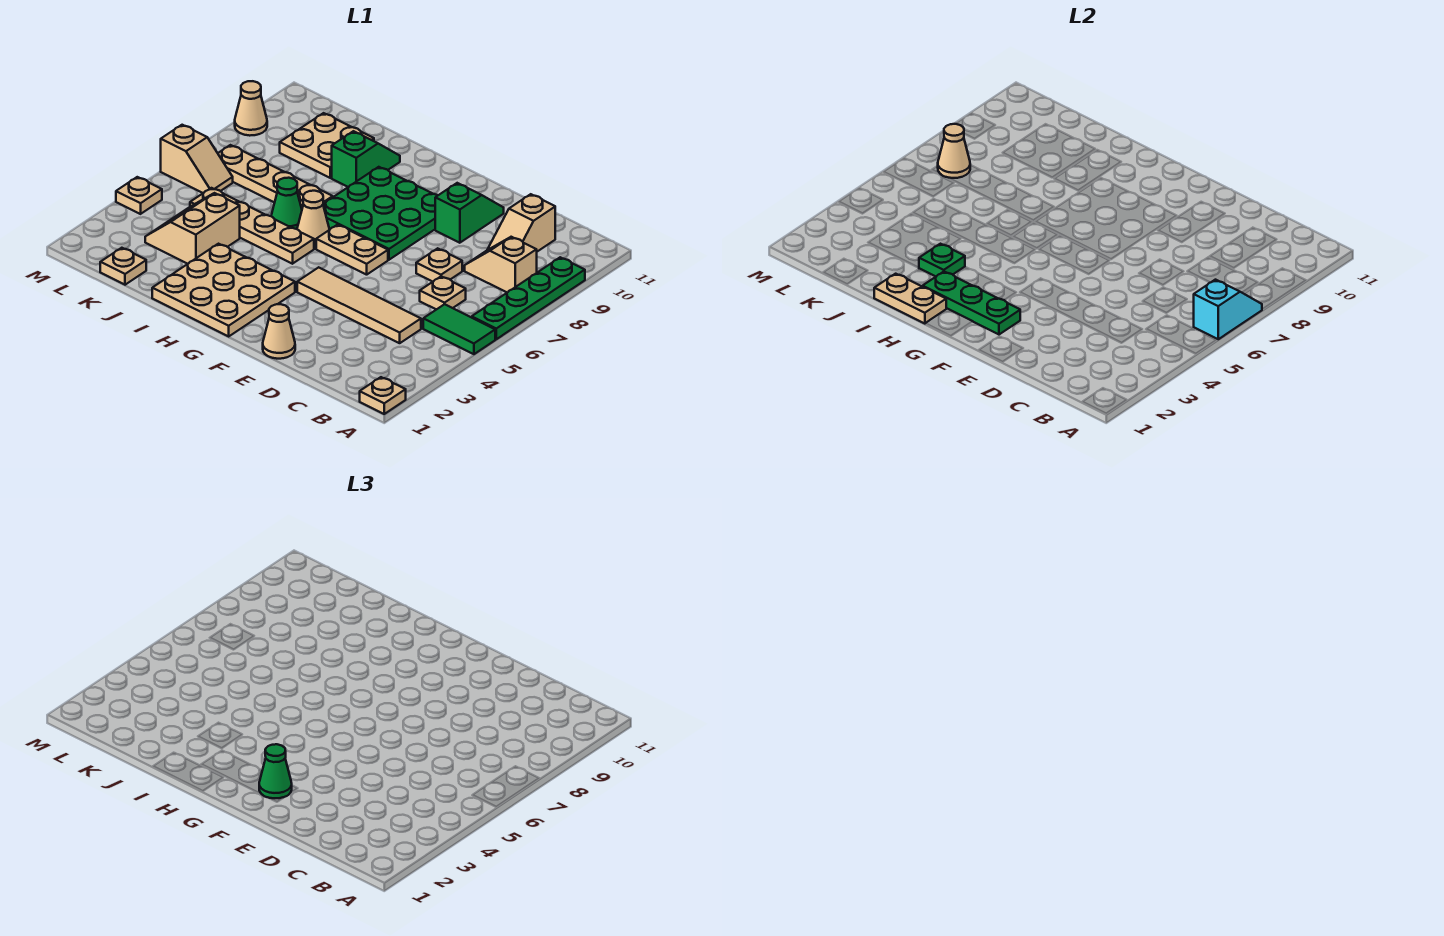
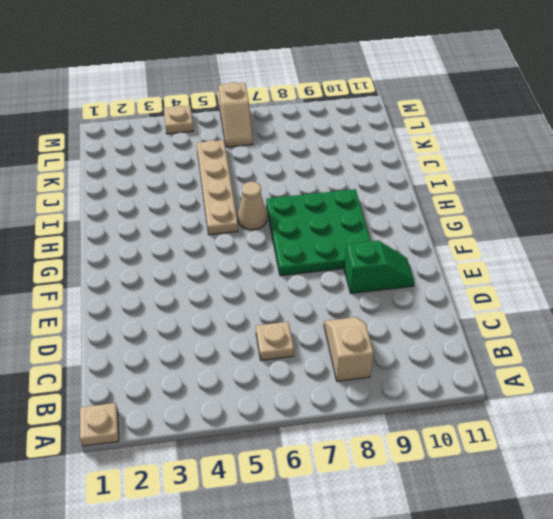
none -> green 1x2 tile [423,304,495,354]
none -> green 1x4 plate [472,257,585,339]
none -> tan 1x4 tile [297,267,421,343]
none -> tan 1x2 slope [487,194,555,252]

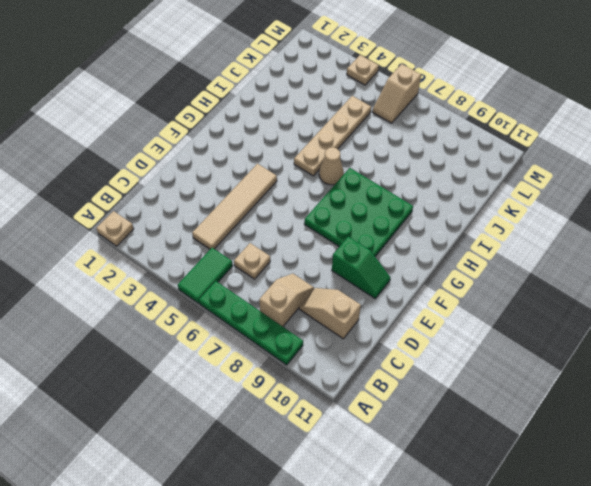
none -> tan 1x1 plate [416,248,462,282]
none -> tan 1x1 cone [263,304,295,359]
none -> tan 1x2 plate [316,225,388,275]
none -> tan 3x3 plate [152,244,295,336]

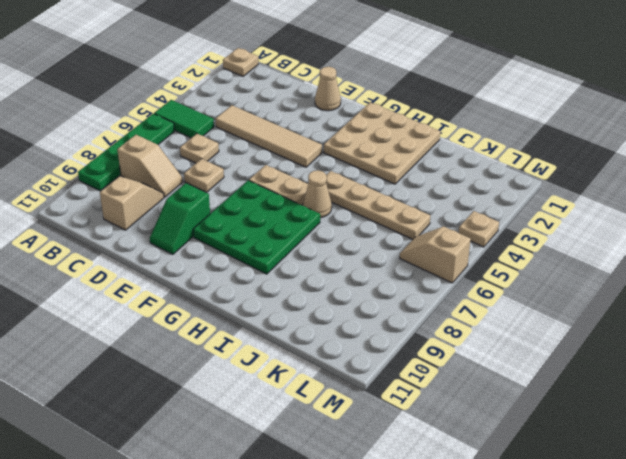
none -> green 1x1 cone [271,178,302,229]
none -> tan 1x4 plate [218,145,333,208]
none -> green 1x2 slope [332,131,400,187]
none -> tan 2x2 slope [145,193,240,264]

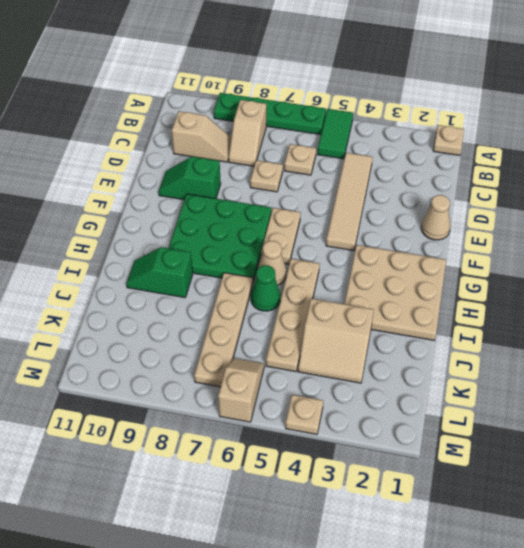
none -> tan 2x2 plate [280,113,374,178]
none -> tan 1x1 plate [100,248,146,285]
none -> tan 1x1 cone [235,81,267,136]
none -> cyan 1x2 slope [1194,280,1262,339]

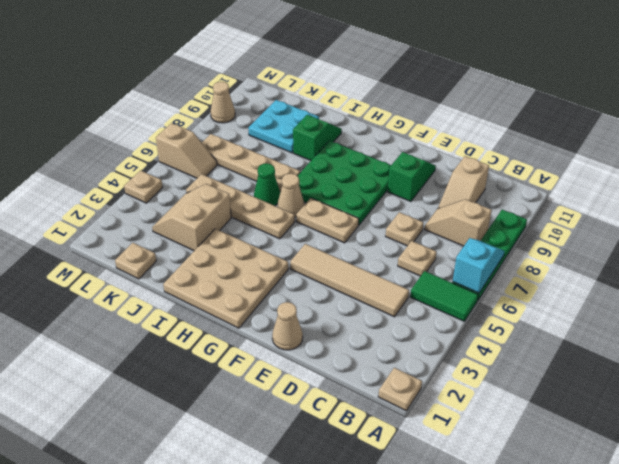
cyan 2x2 plate [248,100,319,153] -> tan 2x2 plate [280,113,374,178]
none -> green 1x3 plate [923,272,1020,334]
none -> tan 1x2 plate [874,274,946,324]
none -> green 1x1 plate [919,244,965,276]
none -> tan 1x1 cone [938,124,970,178]

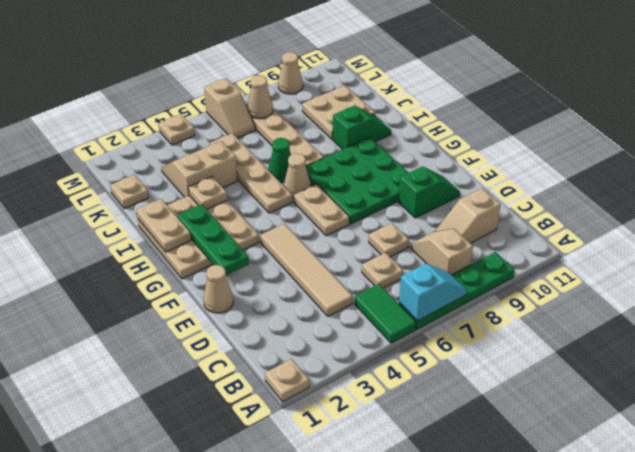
tan 1x1 plate [188,177,227,209] -> green 1x1 plate [919,244,965,276]
none -> green 1x1 cone [259,744,292,798]

